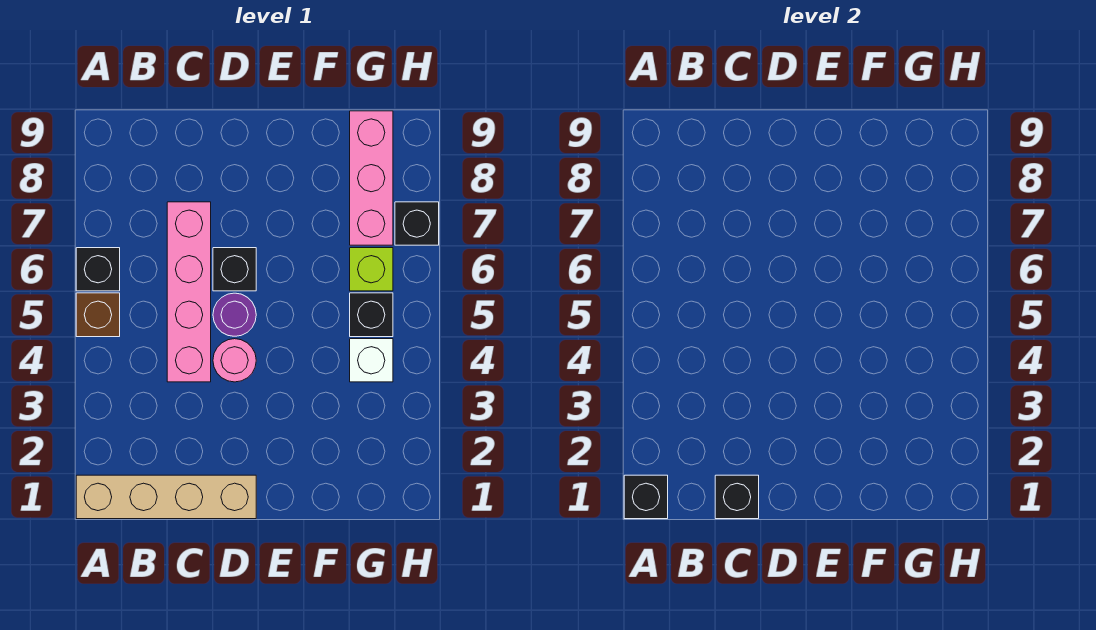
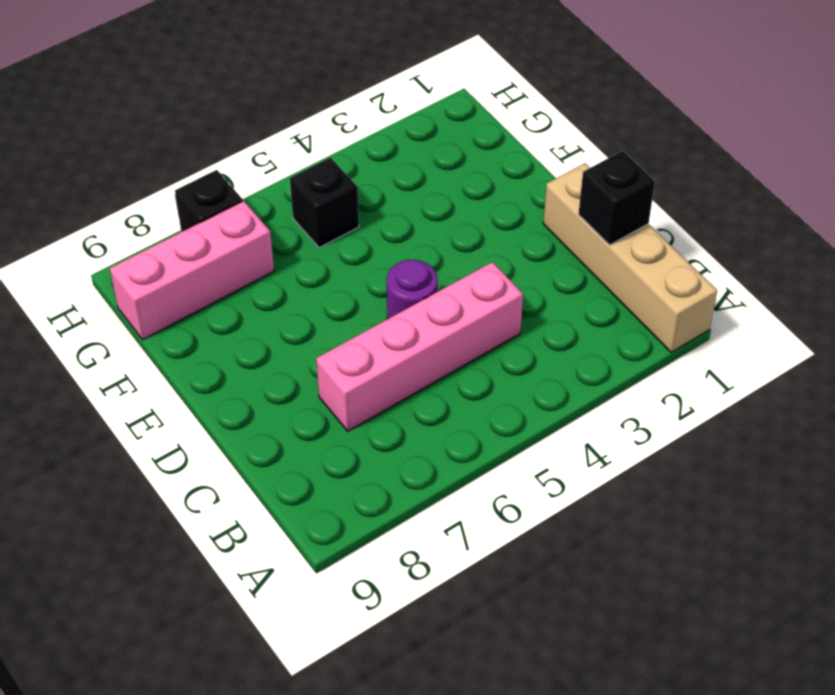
none -> brown 1x1 brick [76,293,120,337]
none -> black 1x1 brick [76,248,120,291]
none -> pink 1x1 round brick [213,339,256,382]

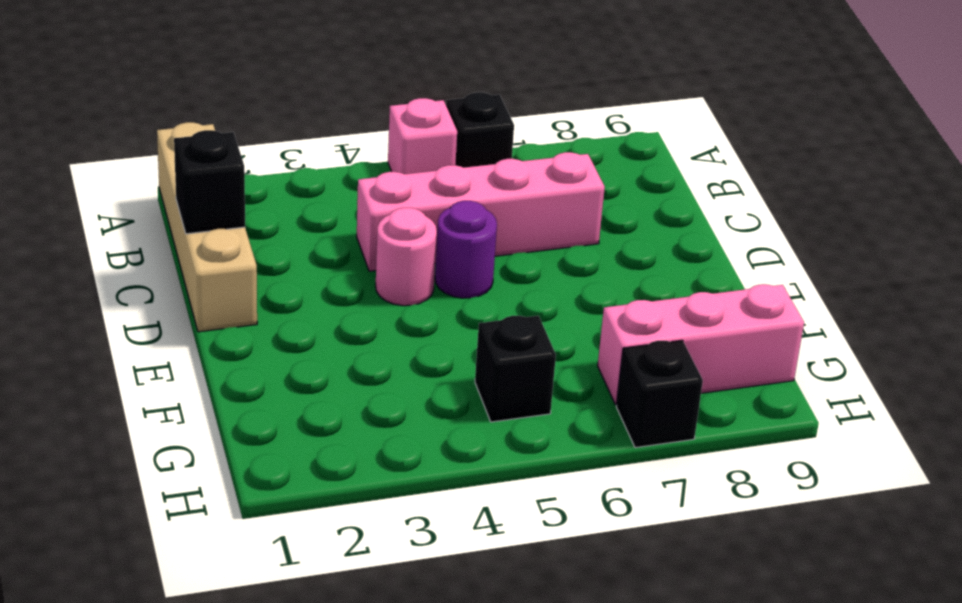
pink 1x1 brick [388,98,457,174] -> brown 1x1 brick [76,293,120,337]
none -> black 1x1 brick [213,248,256,291]
none -> white 1x1 brick [350,339,393,382]
none -> lime 1x1 brick [350,248,393,291]

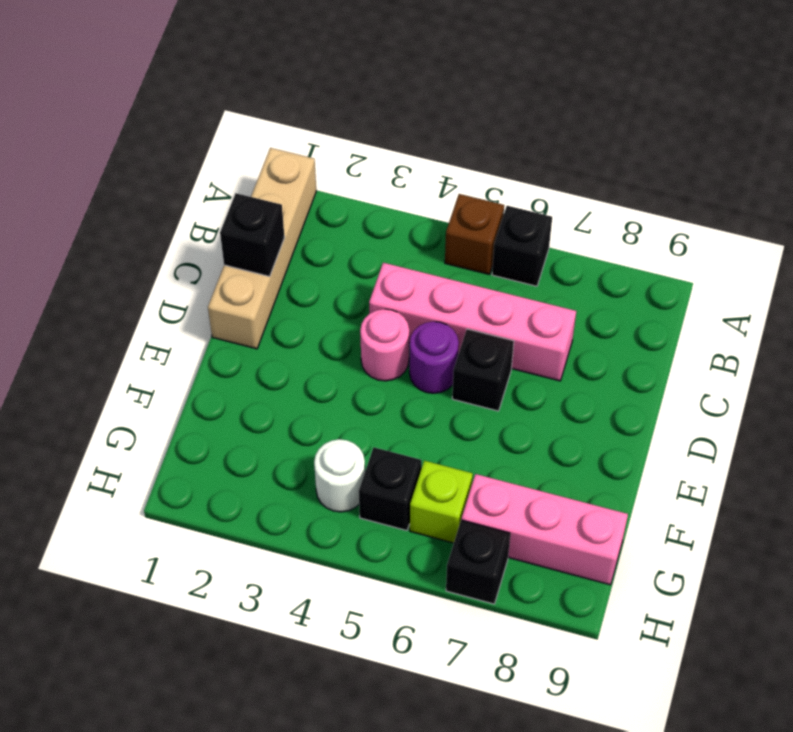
white 1x1 round brick [314,439,365,512] -> white 1x1 brick [350,339,393,382]
none -> black 1x1 brick [624,475,668,519]

